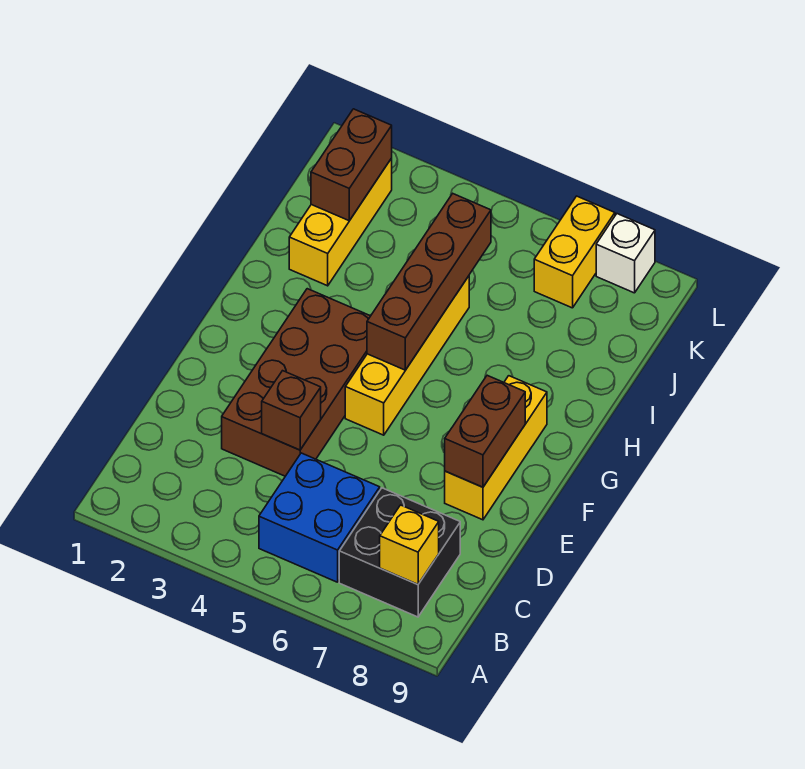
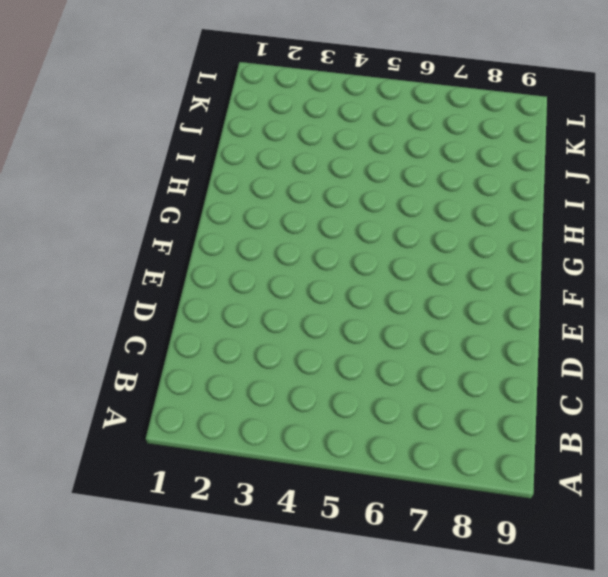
none -> blue 2x2 brick [259,453,380,582]
none -> black 2x2 brick [339,488,460,617]
none -> brown 2x4 brick [222,289,370,476]

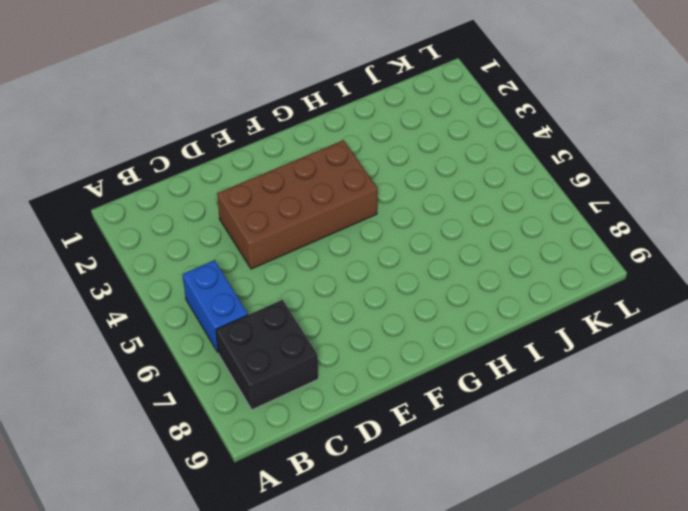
blue 1x2 brick [183,260,248,352] -> blue 2x2 brick [259,453,380,582]
none -> yellow 1x3 brick [445,376,547,520]
none -> yellow 1x4 brick [345,276,469,435]
none -> yellow 1x3 brick [289,158,392,286]

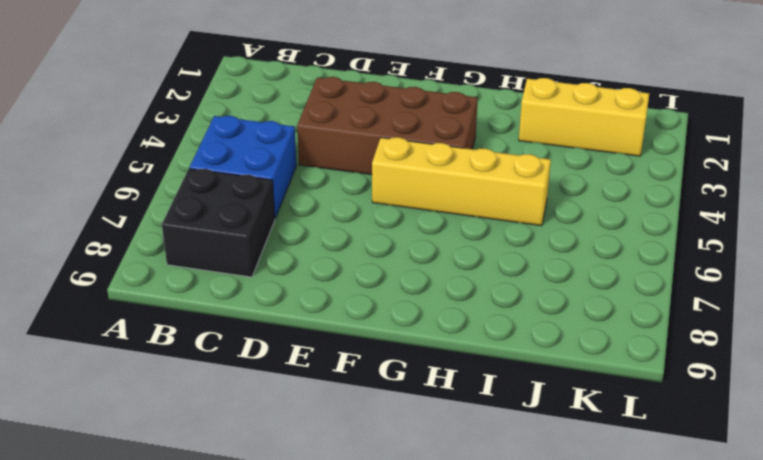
none -> yellow 1x3 brick [445,376,547,520]
none -> yellow 1x2 brick [534,196,615,308]
none -> white 1x1 brick [596,214,655,293]

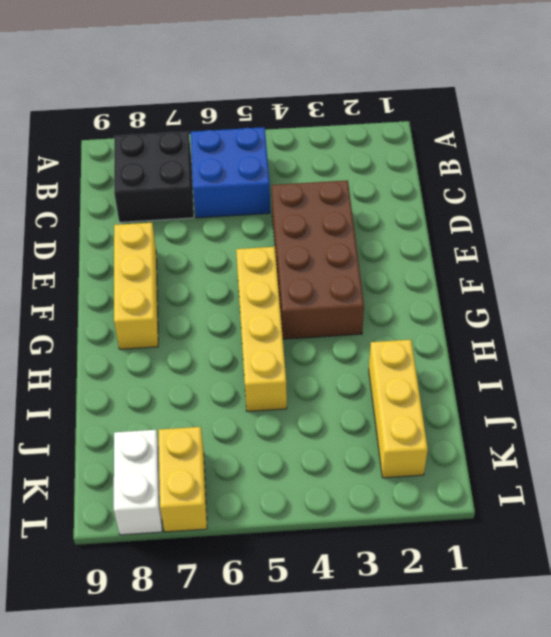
white 1x2 brick [114,430,162,535] -> white 1x1 brick [596,214,655,293]
none -> yellow 1x1 brick [380,505,439,584]
none -> brown 1x1 brick [262,371,321,450]
none -> brown 1x2 brick [445,375,525,487]

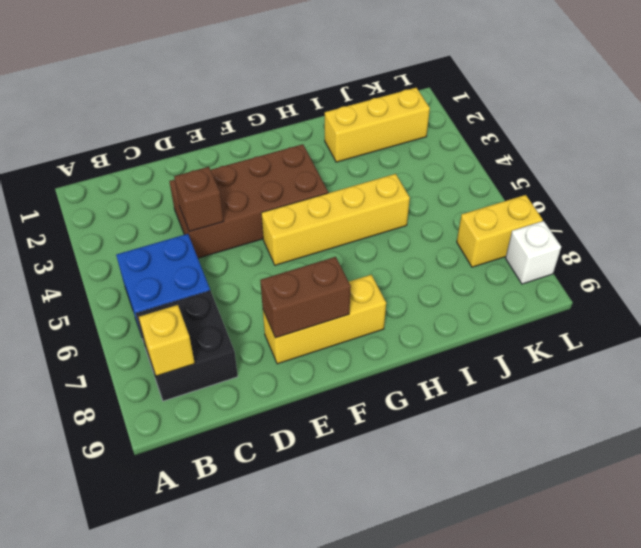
none -> brown 1x4 brick [367,194,491,370]
none -> brown 1x2 brick [311,109,392,221]

